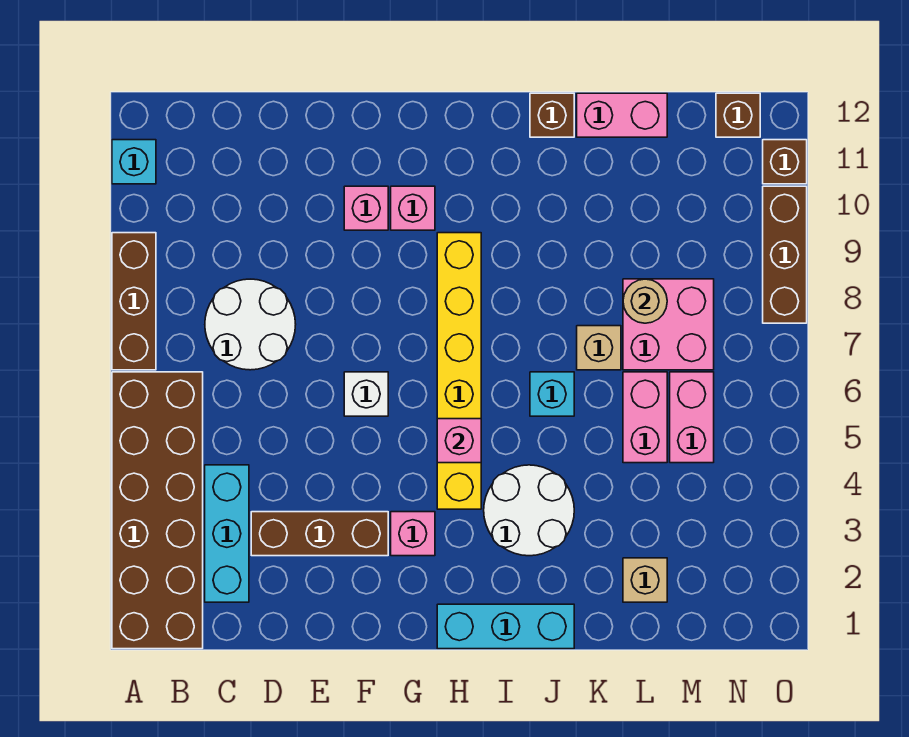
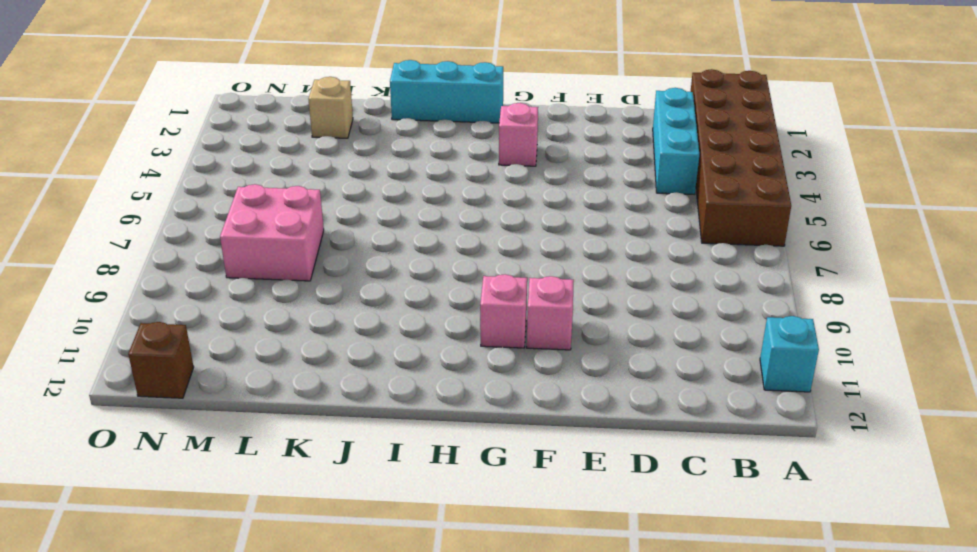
none -> brown 1x3 brick [112,233,156,370]
none -> white 2x2 round brick [205,279,296,370]
none -> brown 1x3 brick [251,512,388,556]

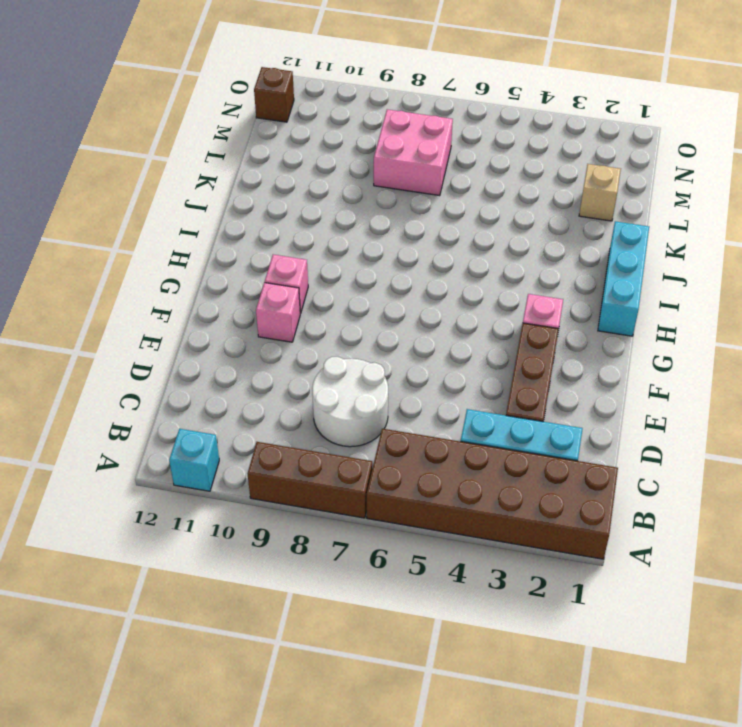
none -> white 1x1 brick [344,372,388,416]
none -> yellow 1x6 brick [437,233,481,509]
none -> white 2x2 round brick [484,465,574,556]

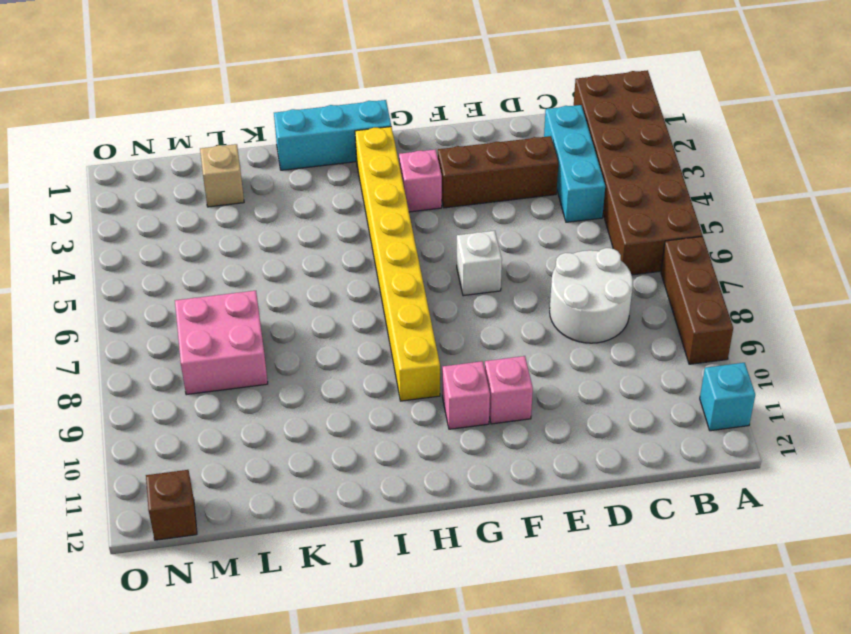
yellow 1x8 brick [355,127,440,401] -> yellow 1x6 brick [437,233,481,509]
none -> white 2x2 round brick [484,465,574,556]
none -> cyan 1x1 brick [530,372,574,416]
none -> brown 1x1 brick [530,93,574,137]

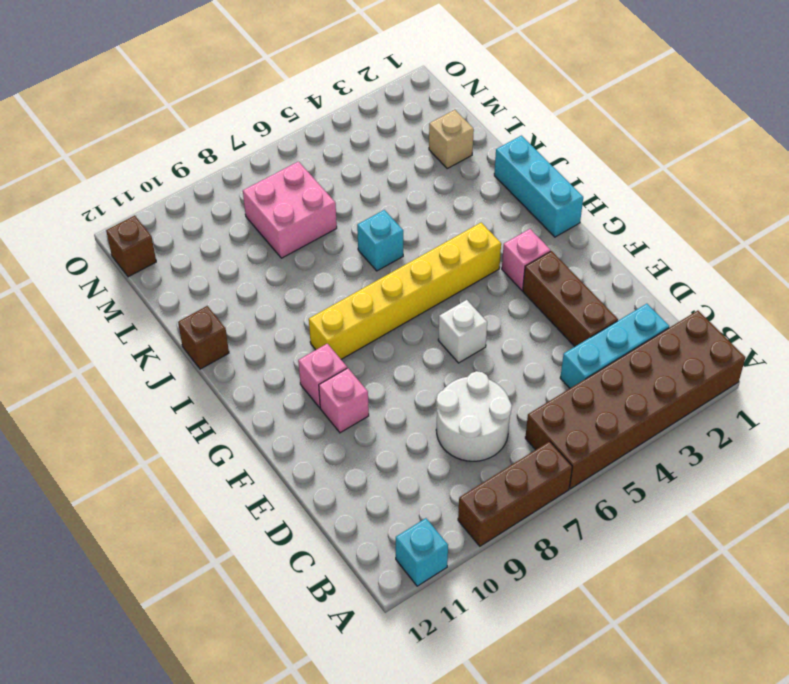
none -> white 2x2 round brick [484,465,574,556]
none -> tan 1x1 brick [577,326,621,370]
none -> pink 1x2 brick [577,93,667,137]

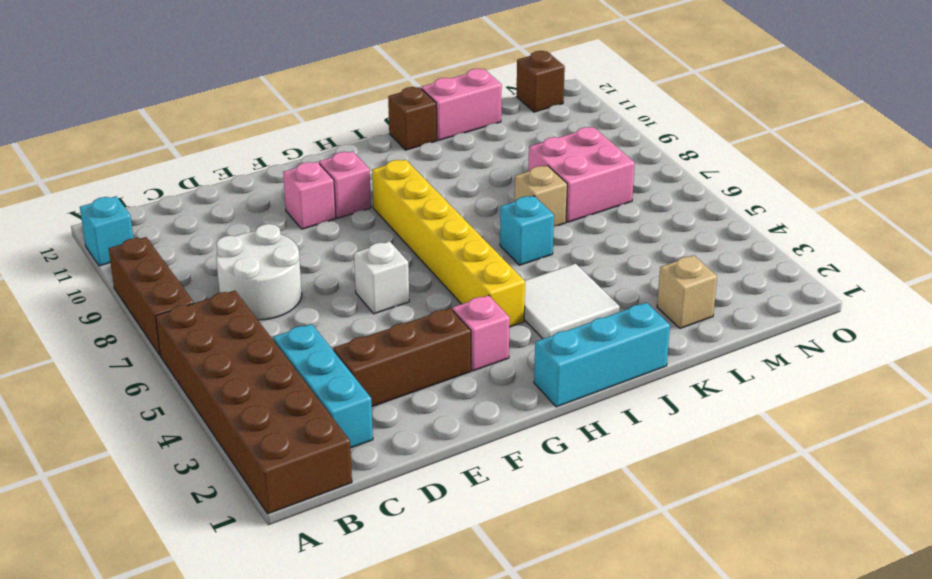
white 2x2 tile [524,264,620,339] -> white 2x2 round brick [484,465,574,556]
none -> pink 1x2 brick [623,372,667,463]
none -> pink 1x2 brick [670,372,714,463]
none -> brown 1x3 brick [763,186,807,323]

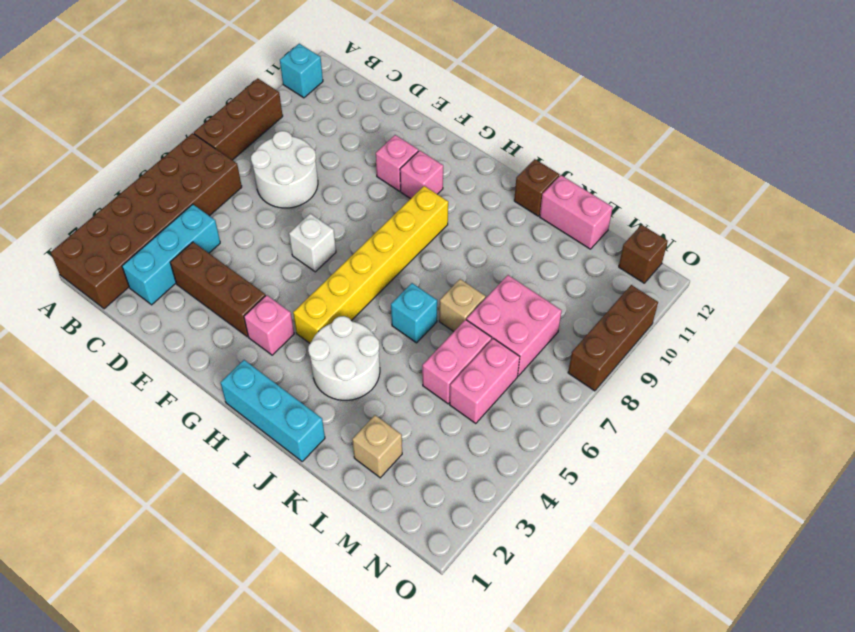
none -> brown 1x1 brick [763,140,807,184]
none -> pink 1x1 brick [437,419,481,463]
none -> tan 1x1 round brick [623,279,667,323]

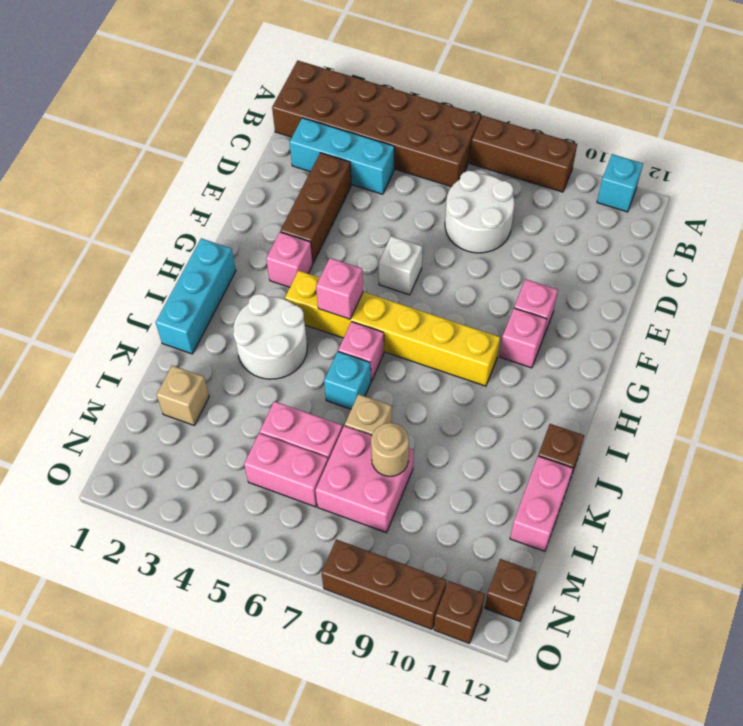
pink 1x1 brick [338,322,384,381] -> none

